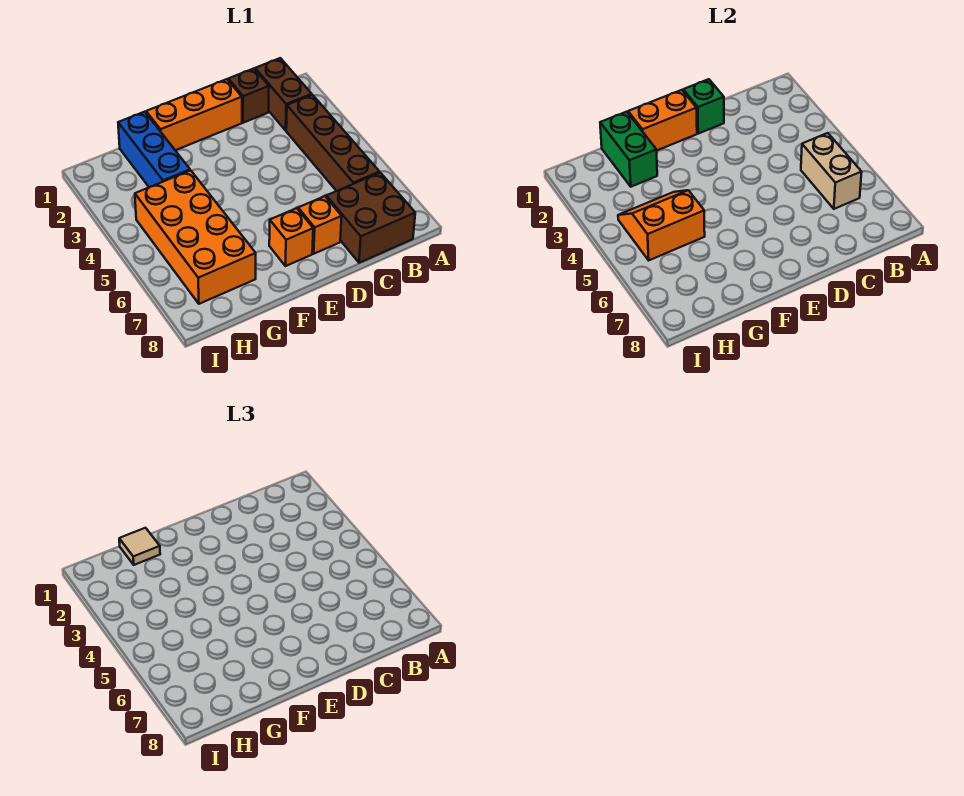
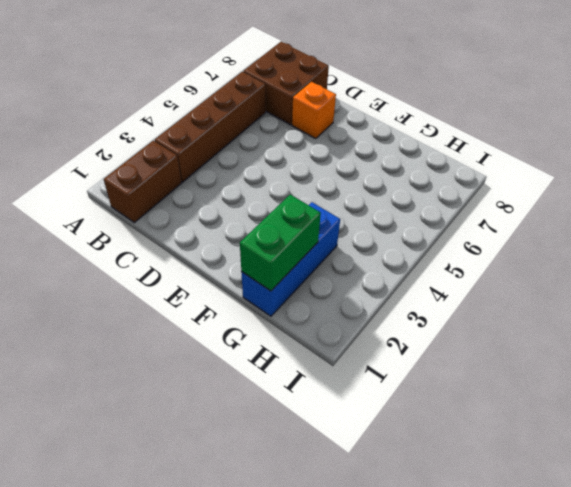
none -> brown 1x1 brick [228,69,269,123]
none -> orange 1x3 brick [146,79,242,150]
none -> orange 1x1 brick [269,208,313,266]

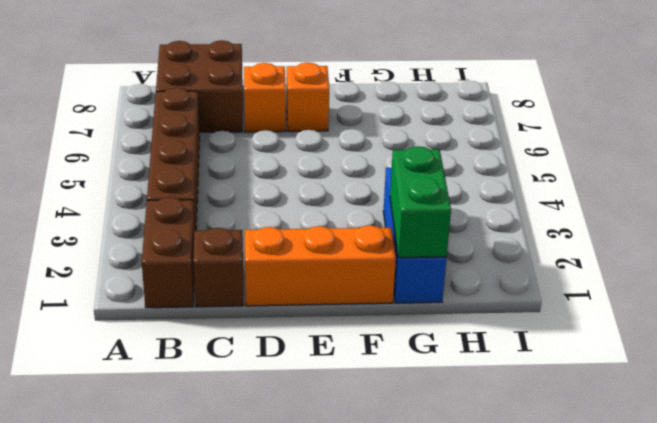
none -> orange 2x4 brick [135,170,256,304]
none -> tan 1x2 brick [801,133,862,209]
none -> green 1x1 brick [683,79,724,134]

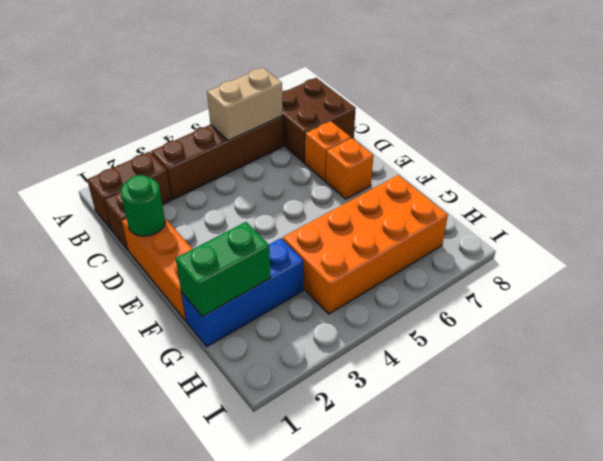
green 1x1 round brick [121,175,165,236] -> green 1x1 brick [683,79,724,134]
none -> orange 1x2 brick [628,90,697,150]
none -> orange 2x2 slope [618,190,705,260]
none -> tan 1x1 tile [119,528,160,565]

